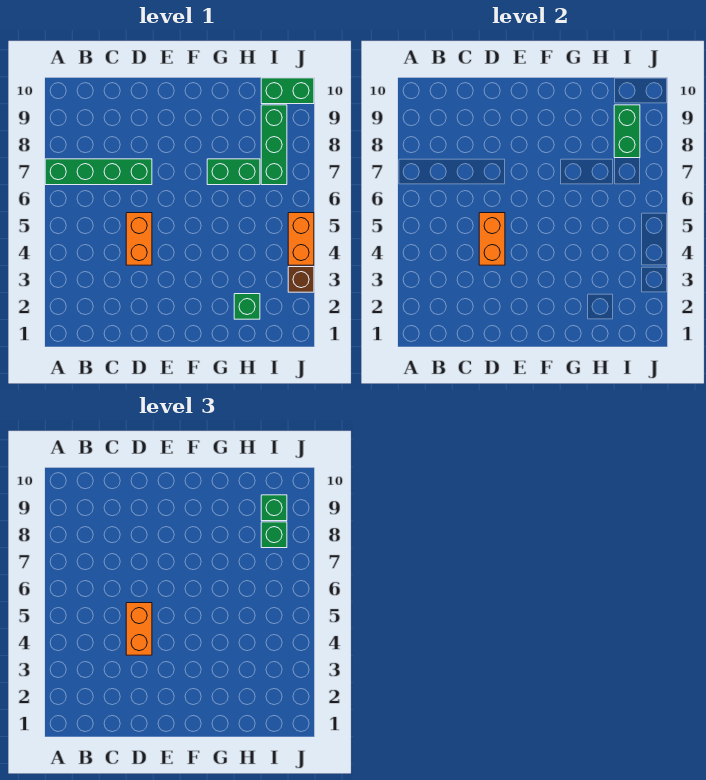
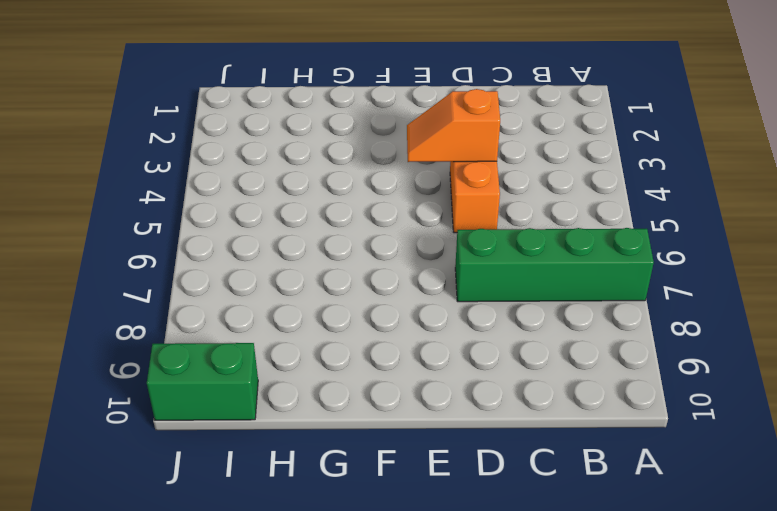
orange 1x2 slope [407,89,500,162] -> orange 1x2 brick [479,213,505,265]
none -> green 1x2 brick [207,159,260,185]
none -> green 1x1 brick [234,294,260,319]
none -> green 1x3 brick [261,105,287,185]

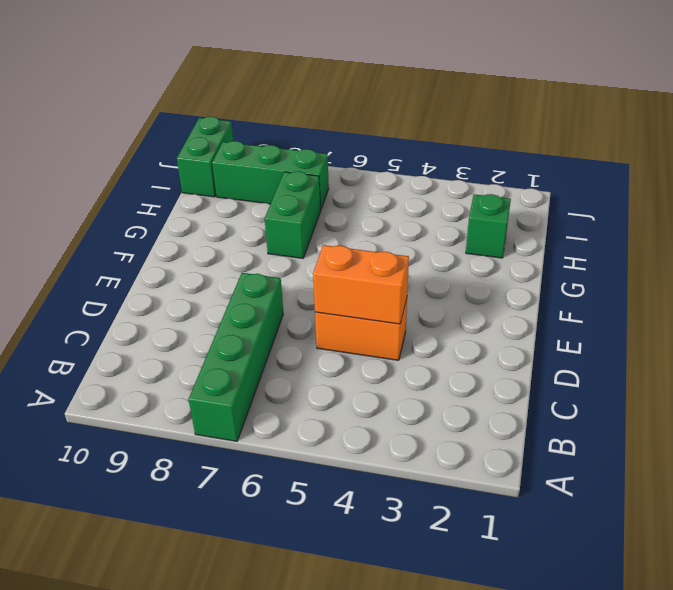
none -> brown 1x1 brick [288,267,314,292]
none -> orange 1x2 brick [288,213,314,265]
none -> green 1x2 brick [614,105,640,158]

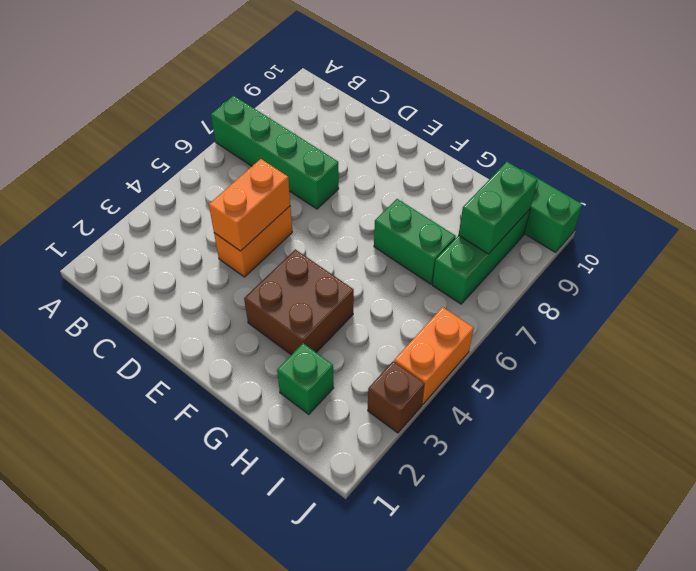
brown 2x2 brick [244,249,354,355] -> none
none -> orange 1x2 brick [126,603,152,655]
none -> green 1x1 brick [261,522,287,548]
none -> green 1x1 brick [261,495,287,521]

